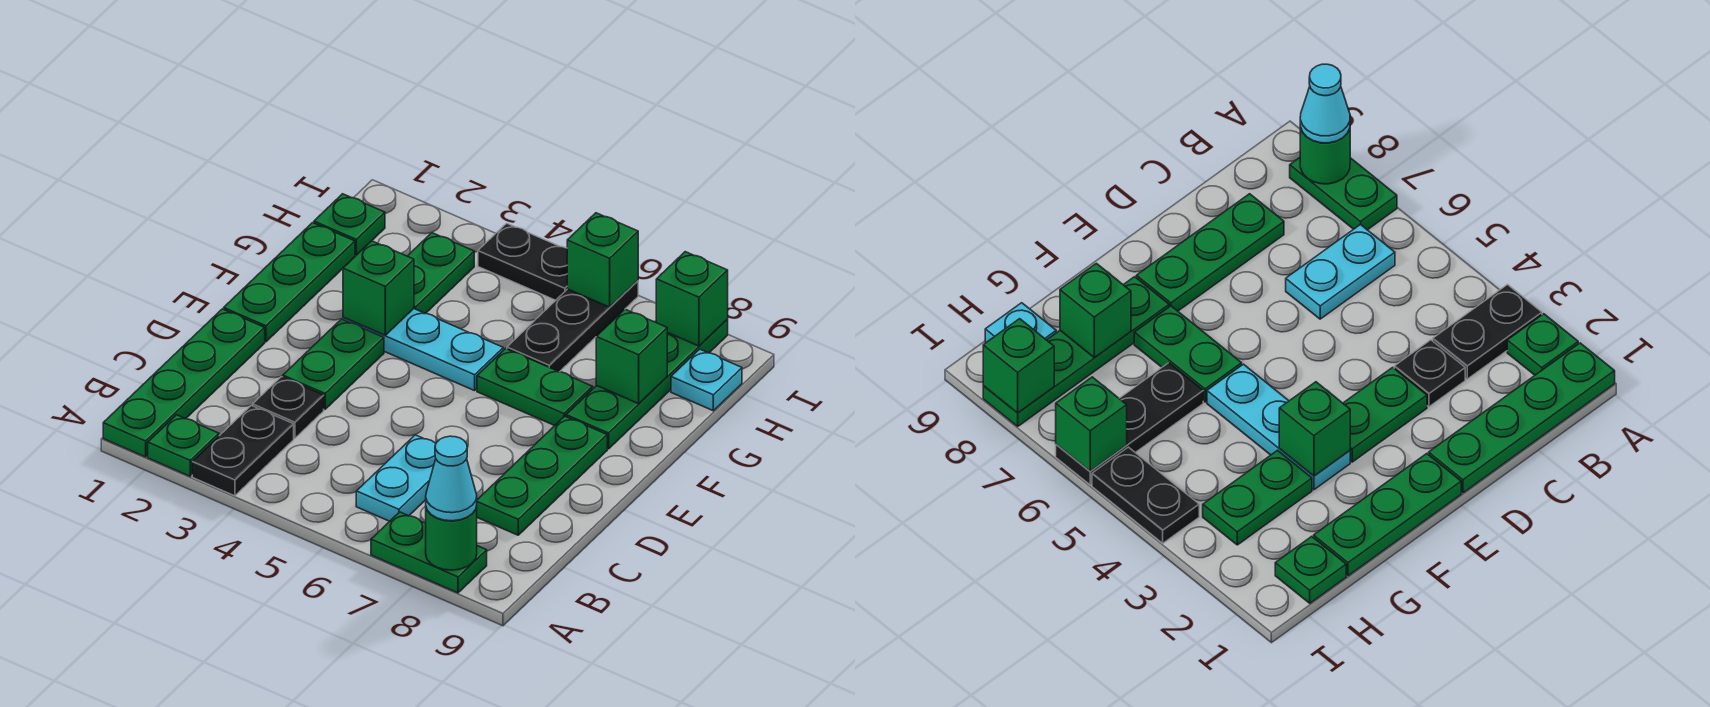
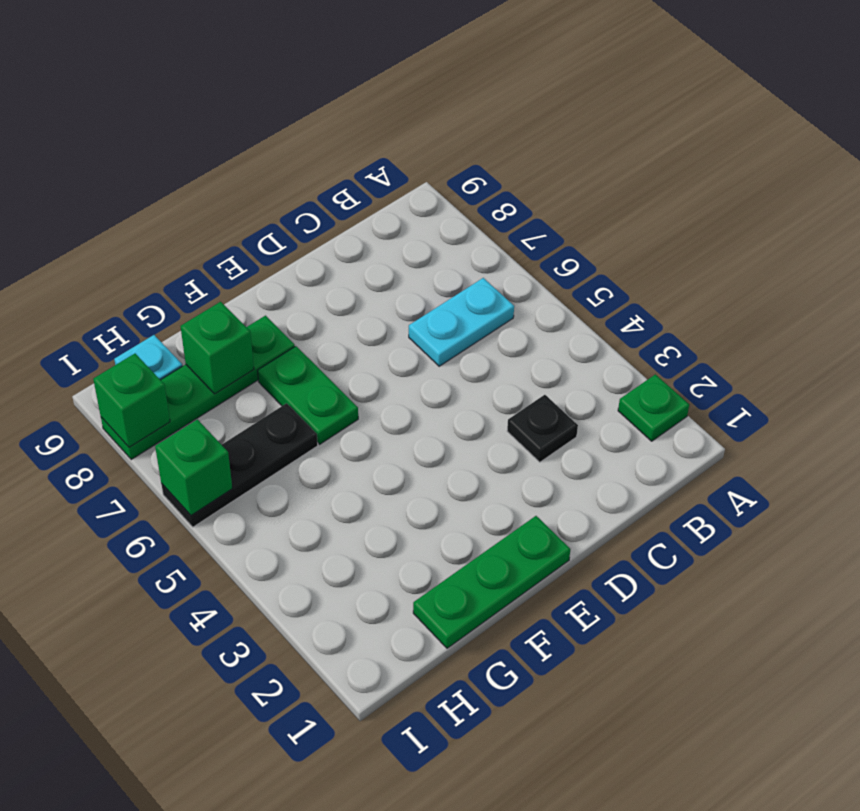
none -> green 1x4 plate [103,309,265,457]
none -> black 1x2 plate [192,405,294,496]
none -> green 1x2 plate [371,512,487,593]

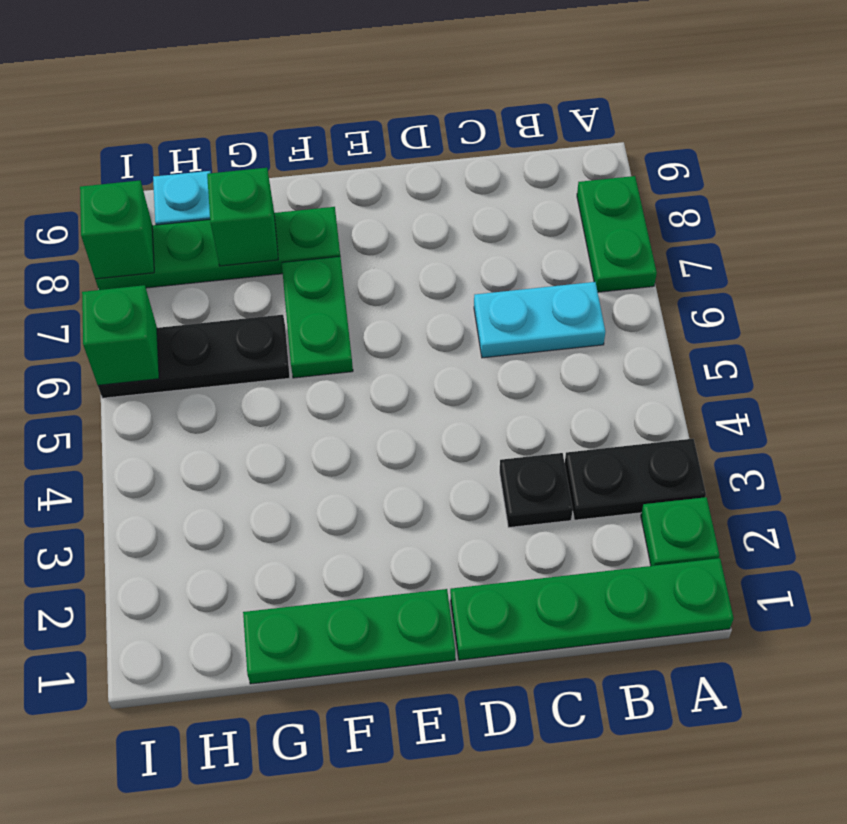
none -> green 1x3 plate [477,416,607,535]
none -> green 1x2 plate [283,319,384,409]
none -> cyan 1x3 plate [343,309,503,391]

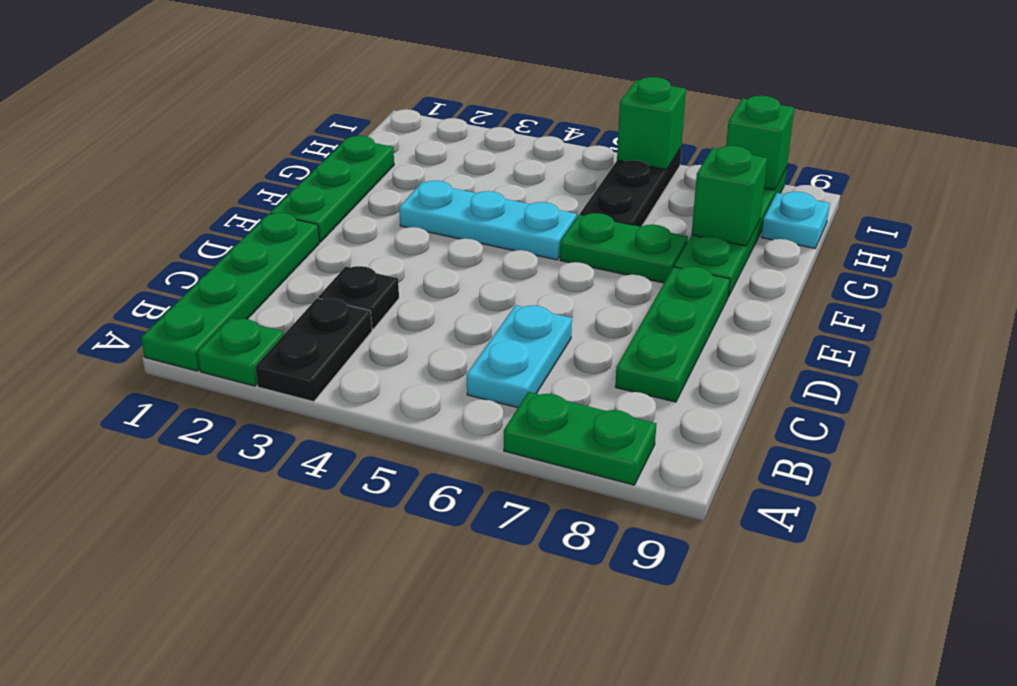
none -> green 1x2 plate [283,319,384,409]
none -> green 1x2 plate [408,233,474,314]
none -> green 1x1 plate [314,194,385,255]

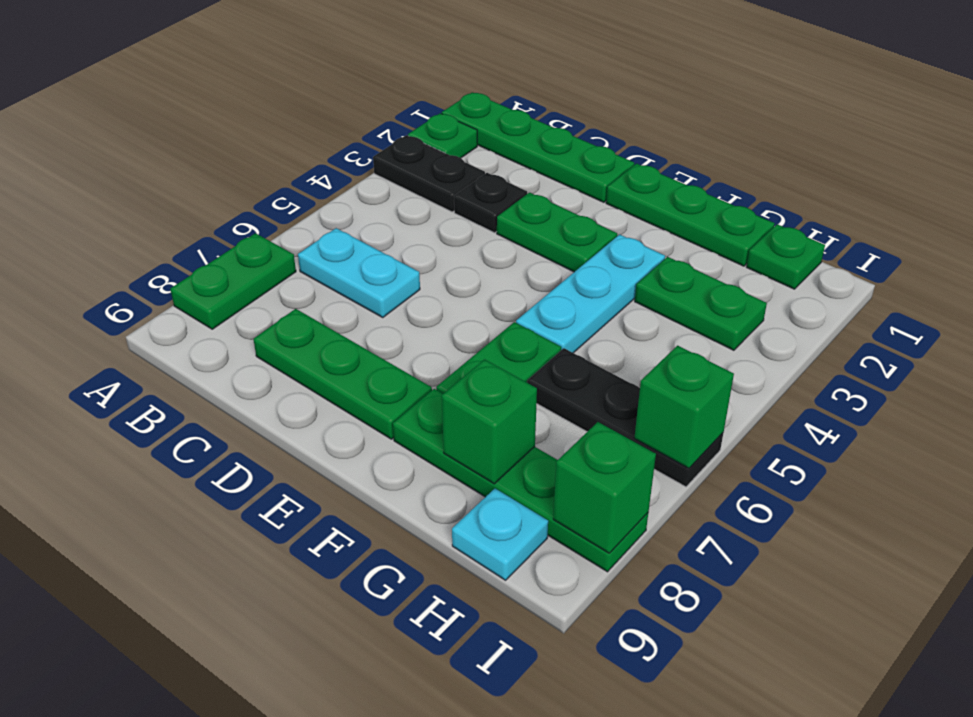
none -> black 1x2 plate [478,223,567,300]
none -> green 1x1 round brick [426,506,477,570]
none -> green 1x1 brick [343,241,414,335]

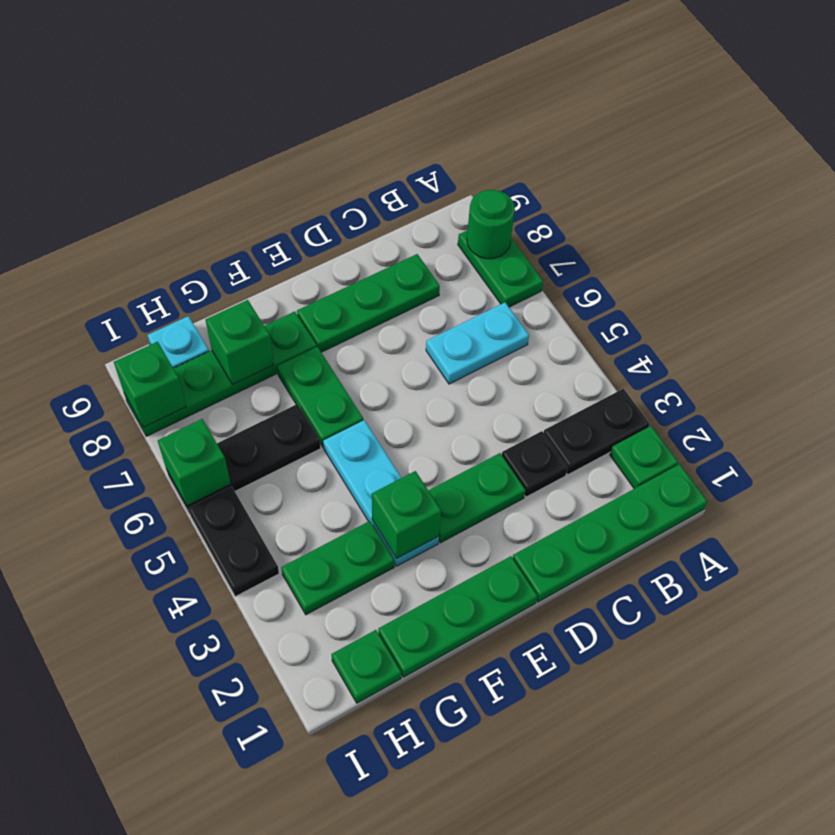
none -> cyan 1x1 cone [426,436,477,521]

